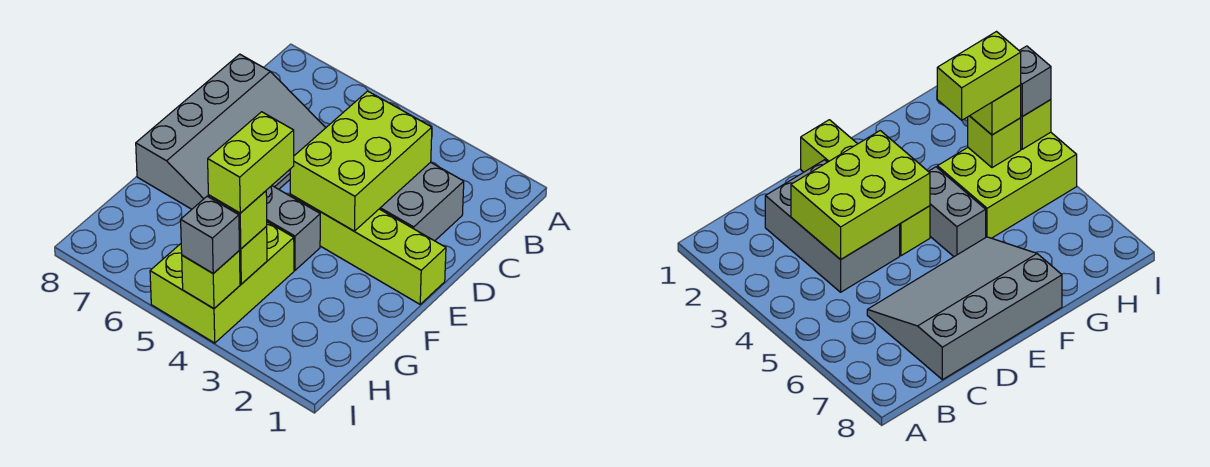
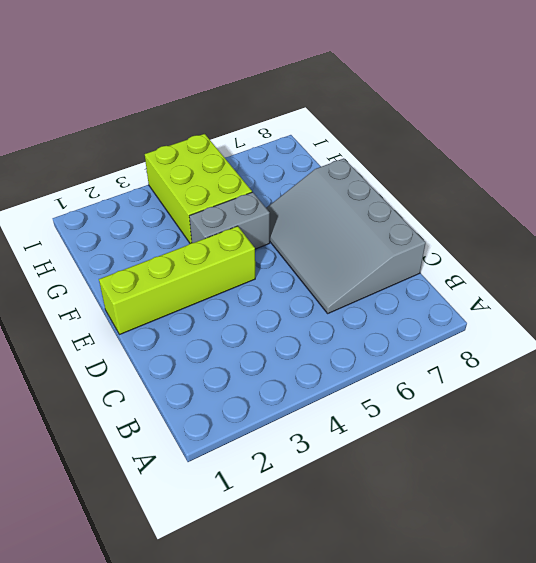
none -> grey 2x3 brick [380,162,464,241]
none -> lime 2x3 brick [290,91,432,231]

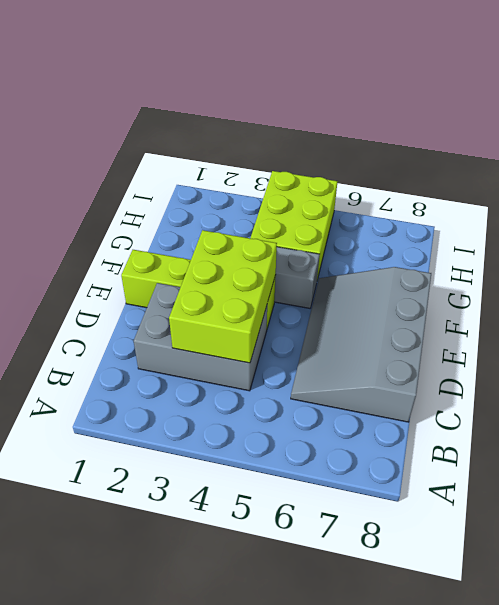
none -> lime 1x1 brick [239,226,267,284]
none -> lime 1x1 brick [182,251,240,309]

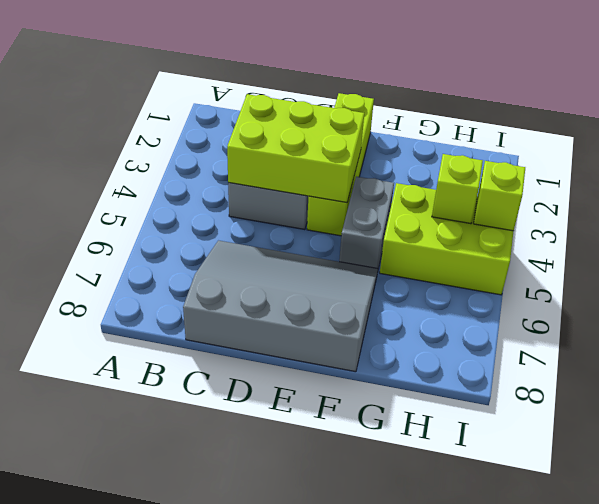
none -> lime 1x1 brick [208,191,267,249]
none -> grey 1x1 brick [181,196,239,273]

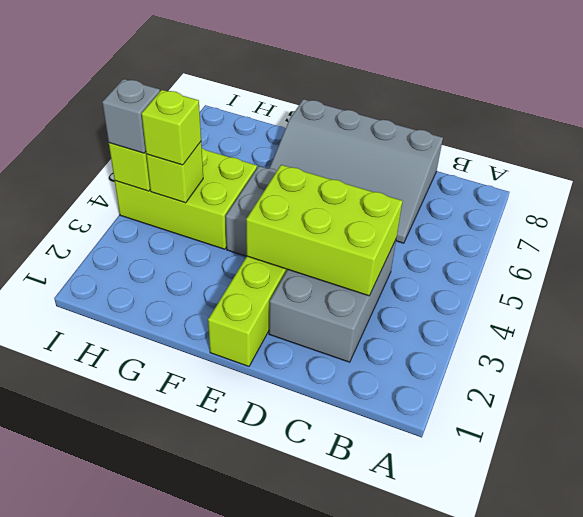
none -> lime 1x2 brick [208,112,294,213]

